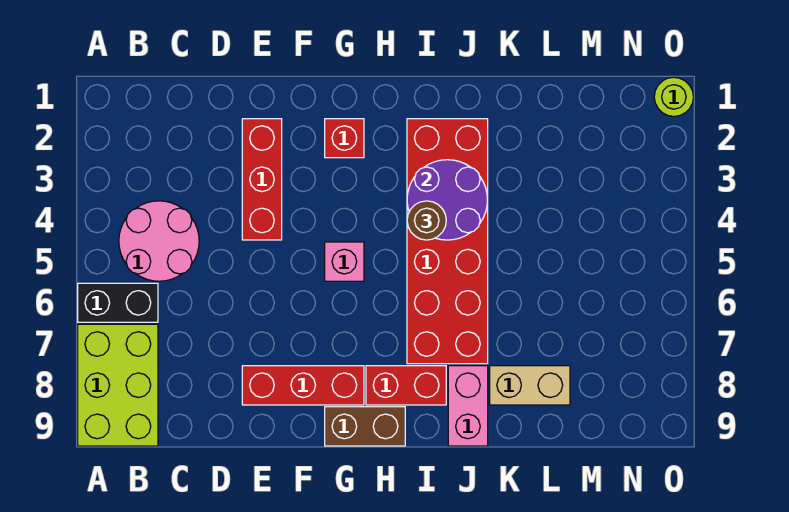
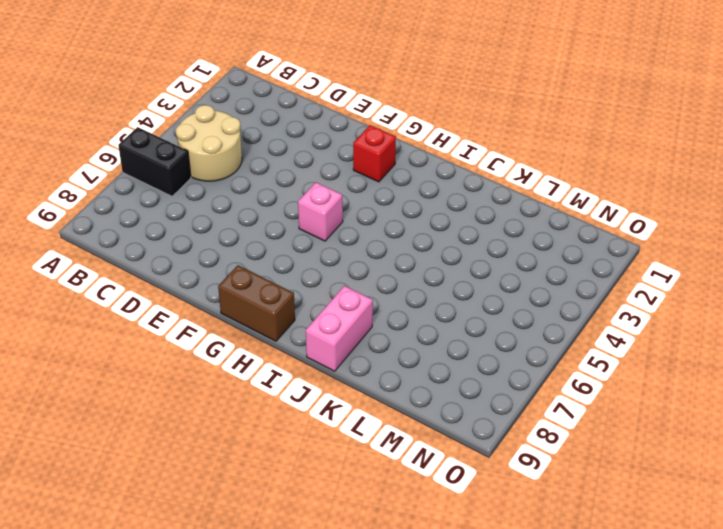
tan 2x2 round brick [176,105,242,181] -> pink 2x2 round brick [119,201,199,281]
none -> lime 2x3 brick [78,324,158,446]
none -> red 1x3 brick [242,119,282,240]
none -> red 1x3 brick [242,366,364,405]

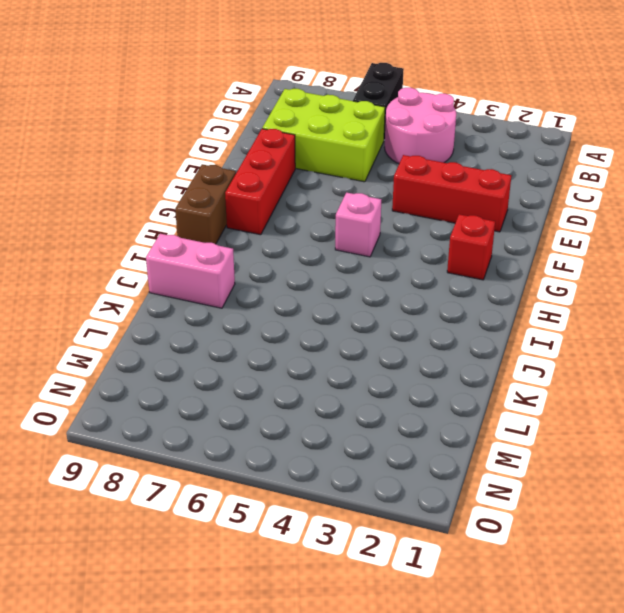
lime 2x3 brick [262,89,385,182] -> lime 2x3 brick moved to [78,324,158,446]
none -> red 1x2 brick [366,366,446,405]
none -> red 2x6 brick [407,119,488,364]
none -> tan 1x2 brick [490,366,570,405]

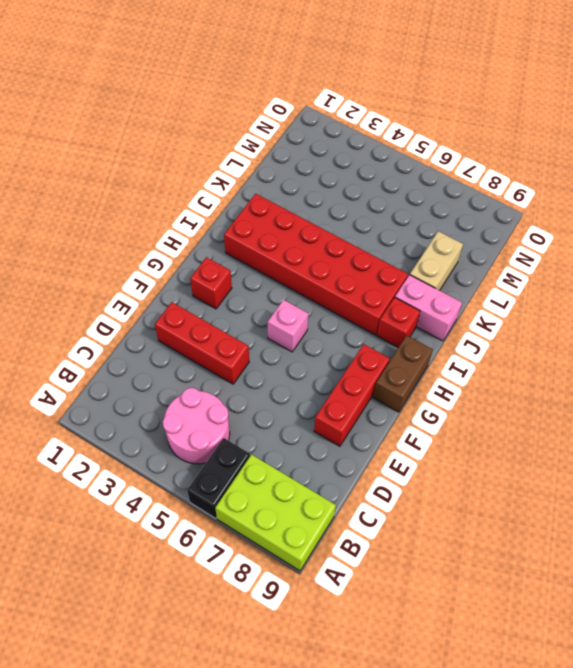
red 1x1 brick [377,297,420,348] -> red 1x2 brick [366,366,446,405]
none -> lime 1x1 round brick [654,77,693,116]
none -> purple 2x2 round brick [407,160,488,240]
none -> brown 1x1 round brick [407,201,446,240]

